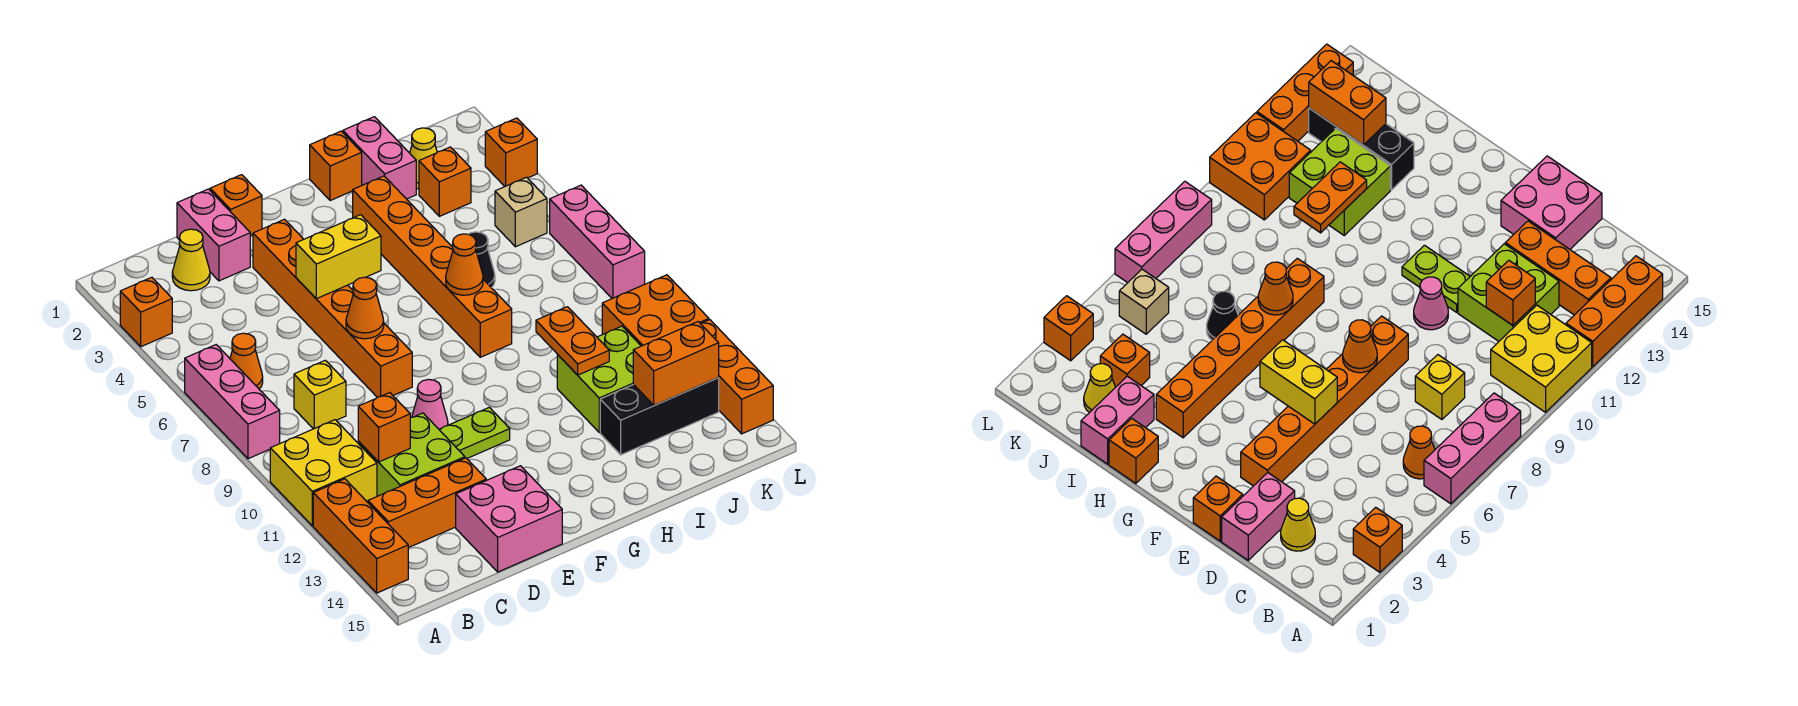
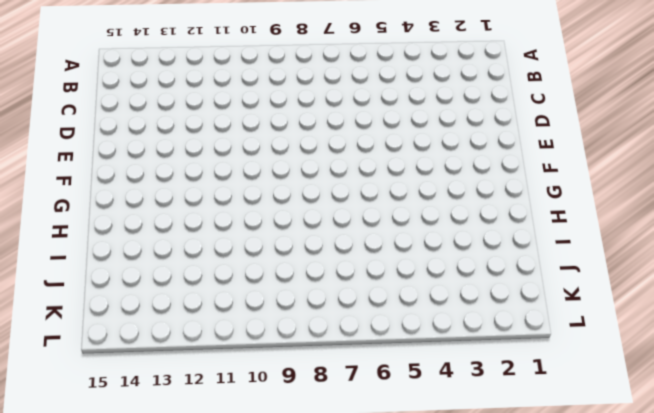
none -> orange 1x1 brick [120,277,172,347]
none -> pink 1x3 brick [185,345,280,459]
none -> yellow 2x2 brick [270,420,377,526]
none -> orange 1x3 brick [313,479,408,593]

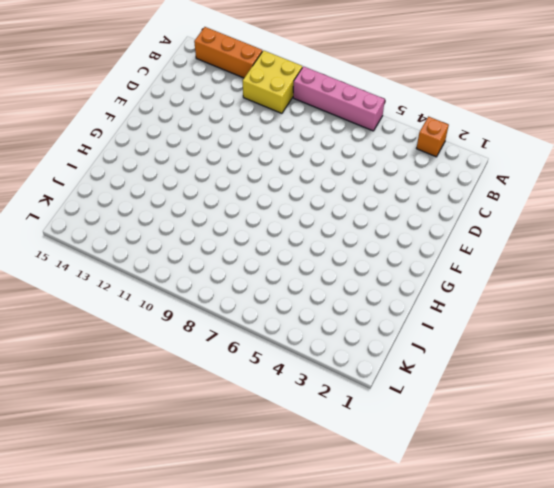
pink 1x4 brick [293,66,385,131] -> pink 1x3 brick [185,345,280,459]
none -> orange 1x1 cone [230,333,263,389]
none -> orange 1x3 brick [368,458,486,548]
none -> yellow 1x1 cone [172,229,210,291]
none -> yellow 1x1 brick [294,360,346,429]

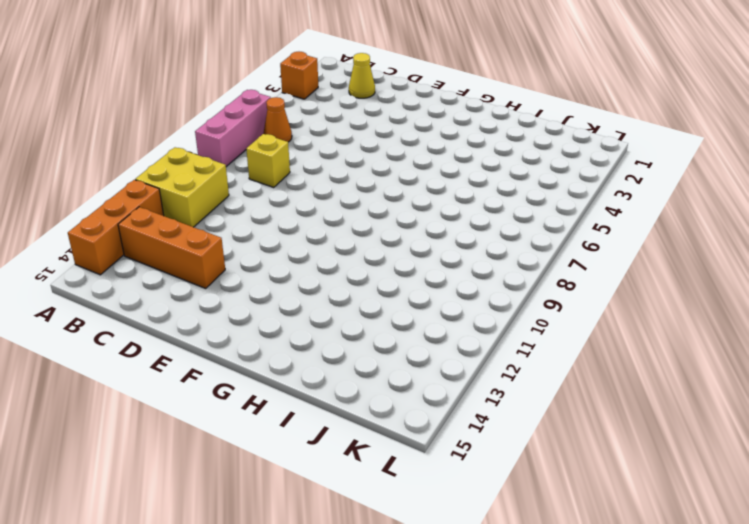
none -> lime 2x2 brick [358,413,465,496]
none -> pink 1x2 brick [177,189,250,281]
none -> pink 2x2 brick [456,466,562,572]
none -> orange 1x1 brick [210,175,262,235]

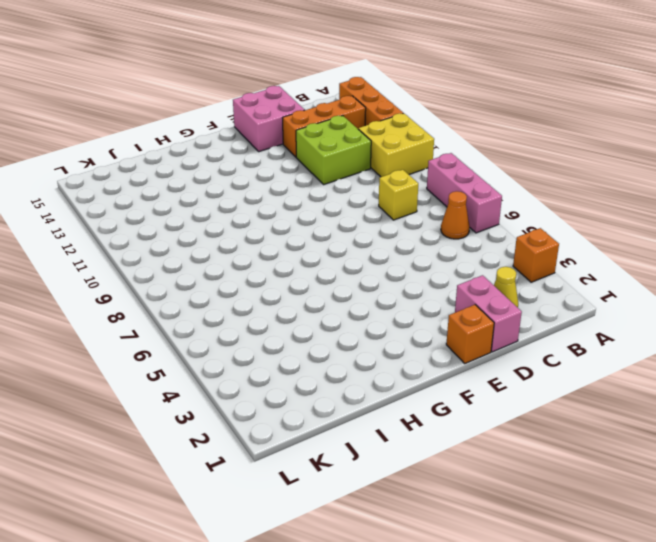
none -> orange 1x6 brick [253,219,412,397]
none -> pink 1x1 cone [412,379,448,429]
none -> lime 1x2 plate [439,407,510,458]
none -> orange 1x1 brick [310,131,362,201]

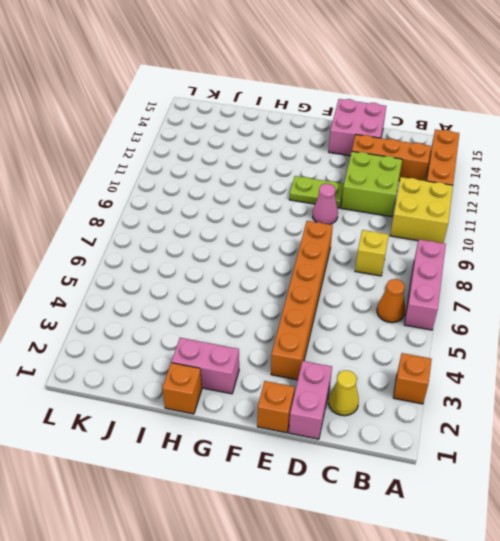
pink 1x2 brick [172,338,239,394] -> pink 1x2 brick turned to [343,117,416,199]
none -> orange 1x6 brick [353,176,512,357]
none -> black 1x1 cone [468,232,495,288]
none -> lime 2x2 brick [557,326,641,432]
none -> black 1x3 brick [600,378,719,455]

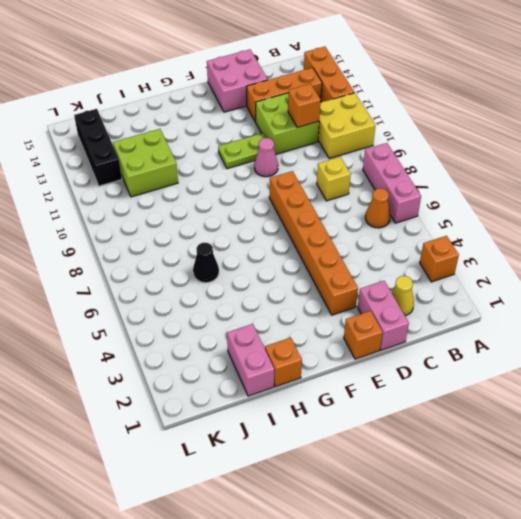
black 1x3 brick [74,109,122,186] -> black 1x3 brick turned to [600,378,719,455]
none -> orange 1x6 brick [353,176,512,357]
none -> yellow 1x1 cone [410,128,437,189]
none -> orange 1x1 brick [419,147,471,216]
none -> tan 1x1 brick [495,177,547,247]

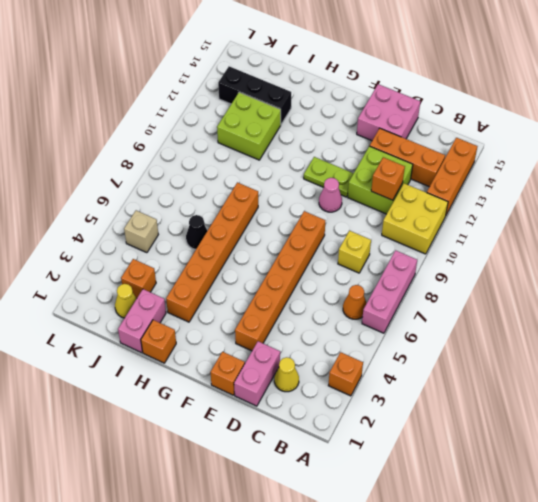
none -> orange 2x2 brick [602,275,709,346]
none -> orange 1x1 brick [485,118,537,186]
none -> pink 1x3 brick [550,185,645,298]
none -> orange 1x3 brick [701,320,773,434]

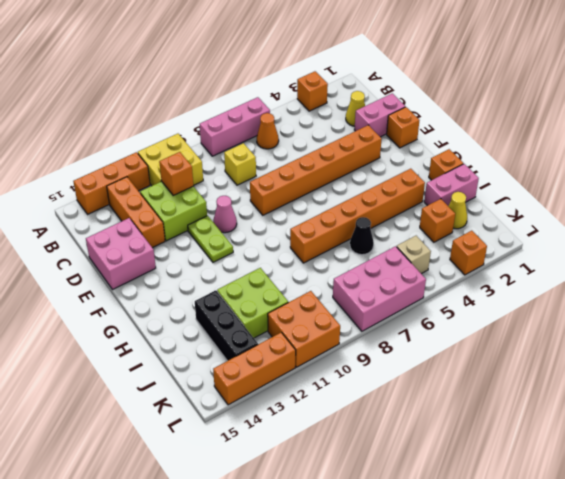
pink 2x3 brick [333,246,426,331] -> pink 1x3 brick [550,185,645,298]
none -> yellow 1x2 brick [296,215,381,299]
none -> orange 1x1 cone [346,277,384,339]
none -> orange 1x1 cone [446,234,483,295]
none -> orange 1x2 plate [536,307,609,375]

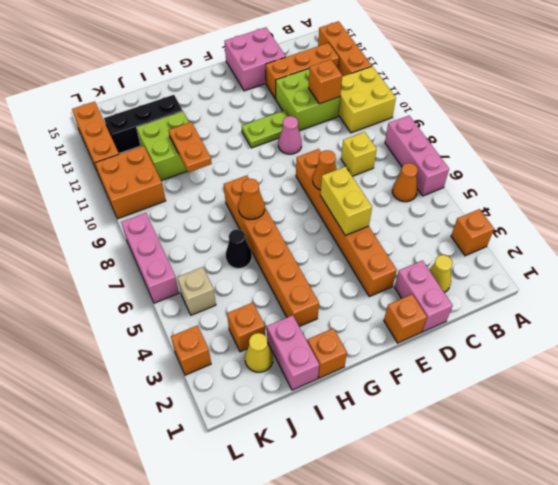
yellow 1x2 brick [320,166,372,235] -> yellow 1x2 brick turned to [296,215,381,299]
none -> orange 1x2 brick [633,322,719,405]

